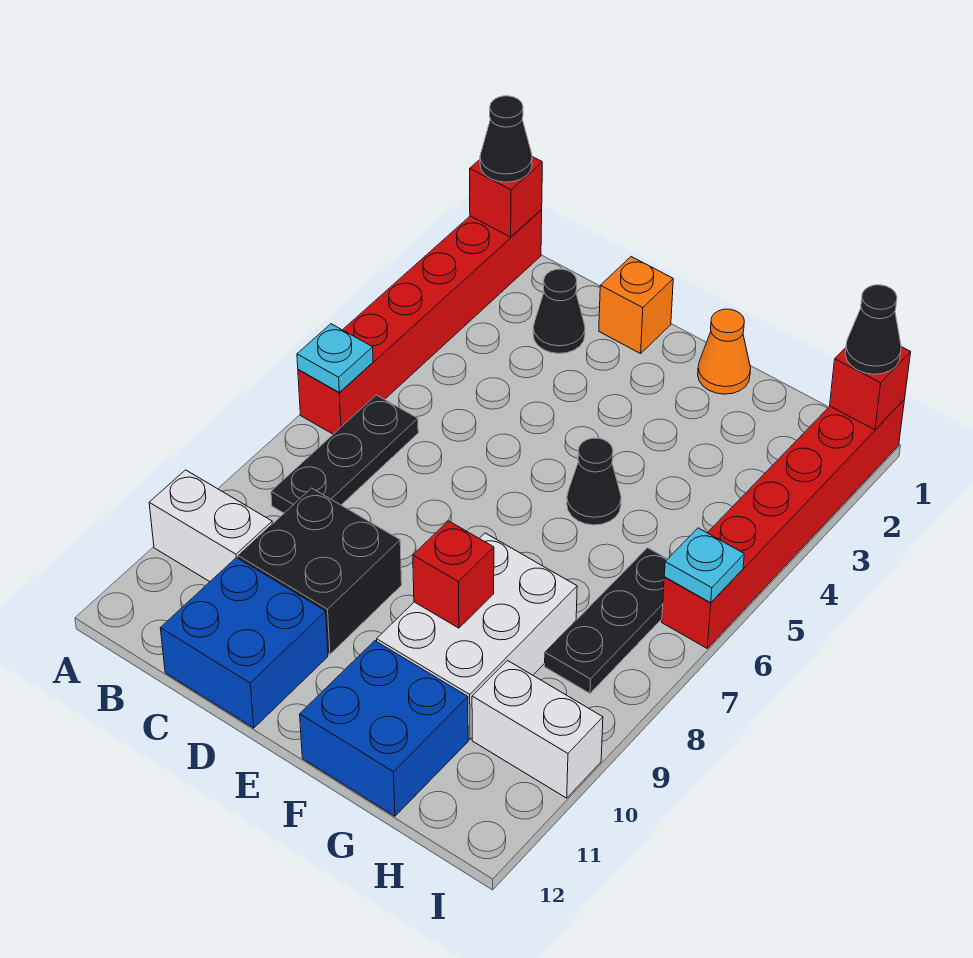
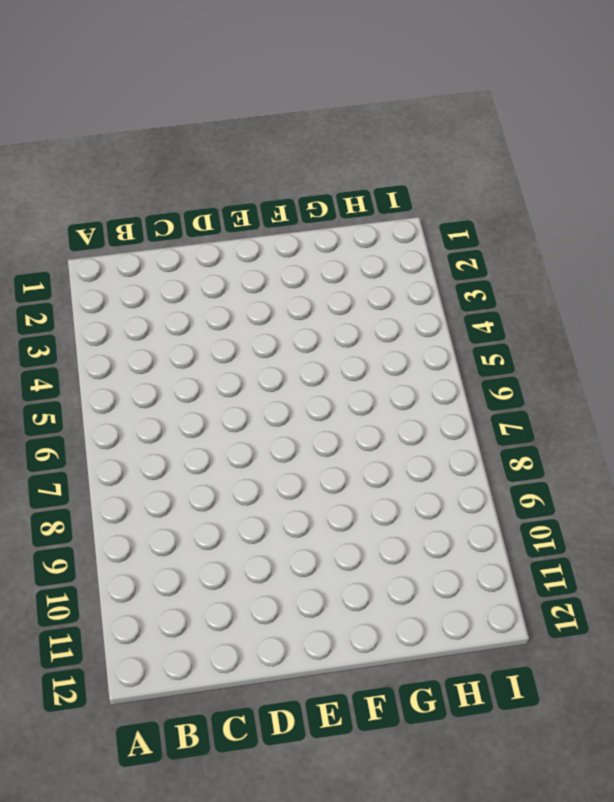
none -> red 1x6 brick [298,210,542,434]
none -> white 1x2 brick [149,470,272,582]
none -> black 1x3 plate [271,395,418,513]

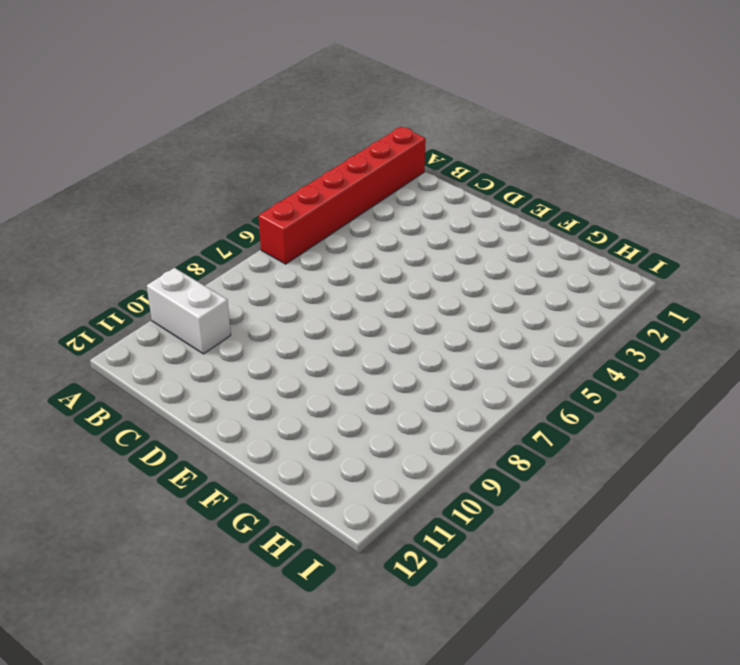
none -> black 1x3 plate [271,395,418,513]
none -> black 1x1 cone [533,269,585,354]
none -> black 2x2 brick [238,488,402,654]

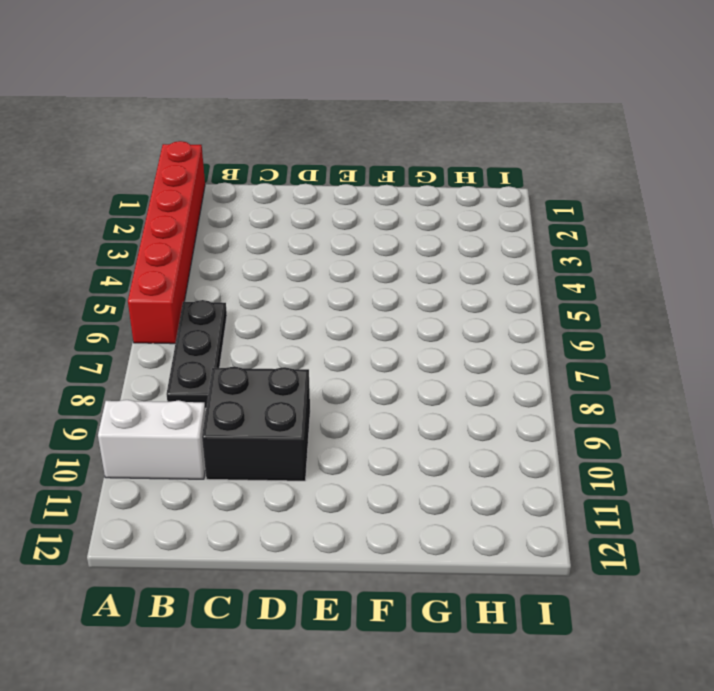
none -> black 1x1 cone [533,269,585,354]
none -> blue 2x2 brick [160,557,328,728]
none -> orange 1x1 brick [599,257,673,354]

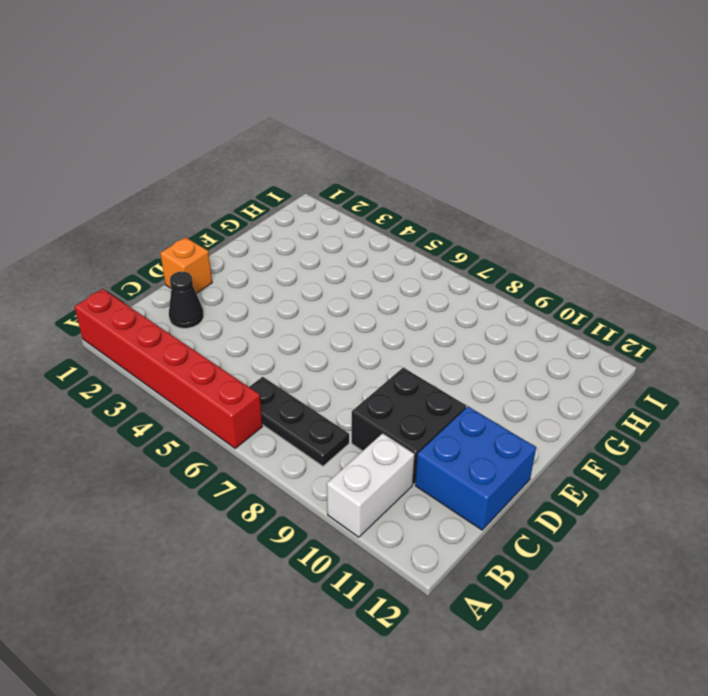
none -> orange 1x1 cone [698,309,751,394]
none -> black 1x1 cone [567,438,621,525]
none -> white 2x3 brick [377,533,577,739]

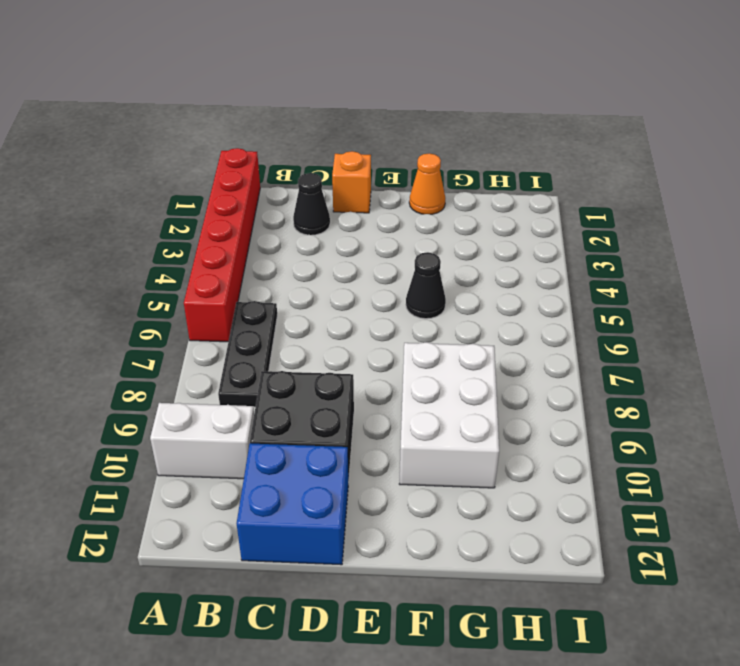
none -> blue 2x2 brick [300,641,468,816]
none -> black 1x3 plate [545,548,667,693]
none -> white 1x2 brick [472,661,603,798]

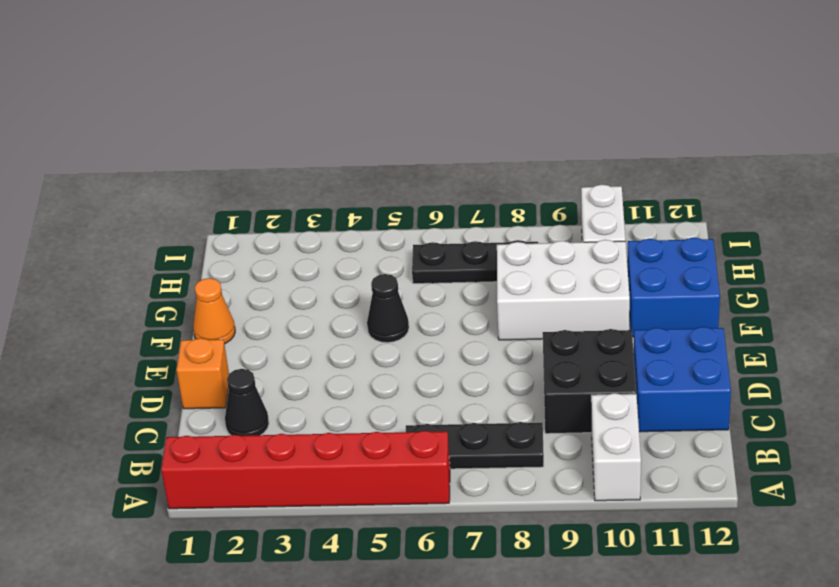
none -> red 1x6 brick [662,400,904,648]
none -> red 1x1 brick [470,157,542,237]
none -> cyan 1x1 plate [297,324,373,393]

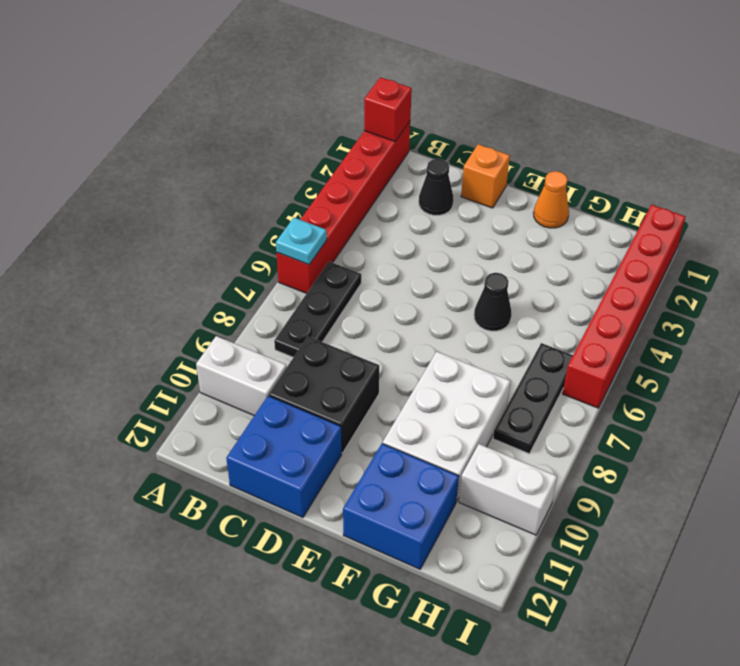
none -> red 1x1 brick [413,521,494,628]
none -> red 1x1 brick [830,347,911,430]
none -> cyan 1x1 plate [664,528,744,603]

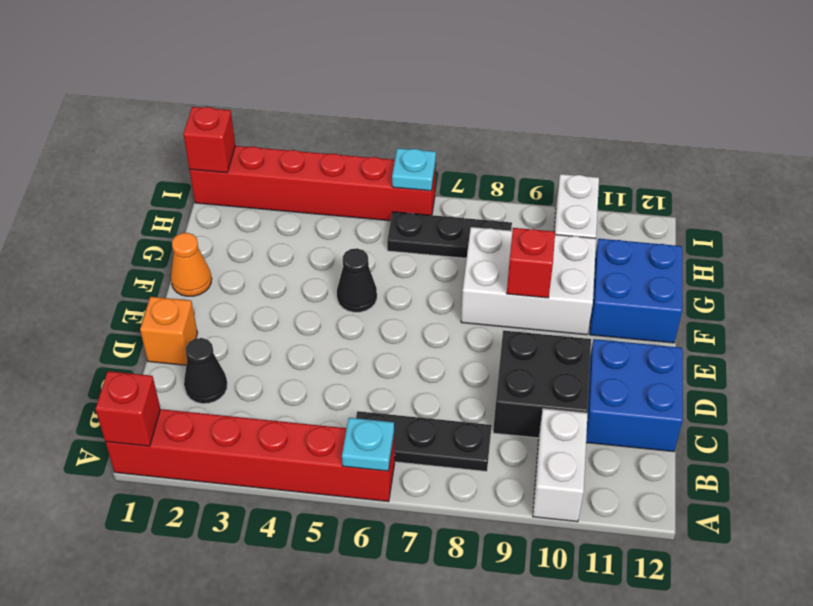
none -> black 1x1 cone [480,96,532,182]
none -> black 1x1 cone [845,285,901,374]

